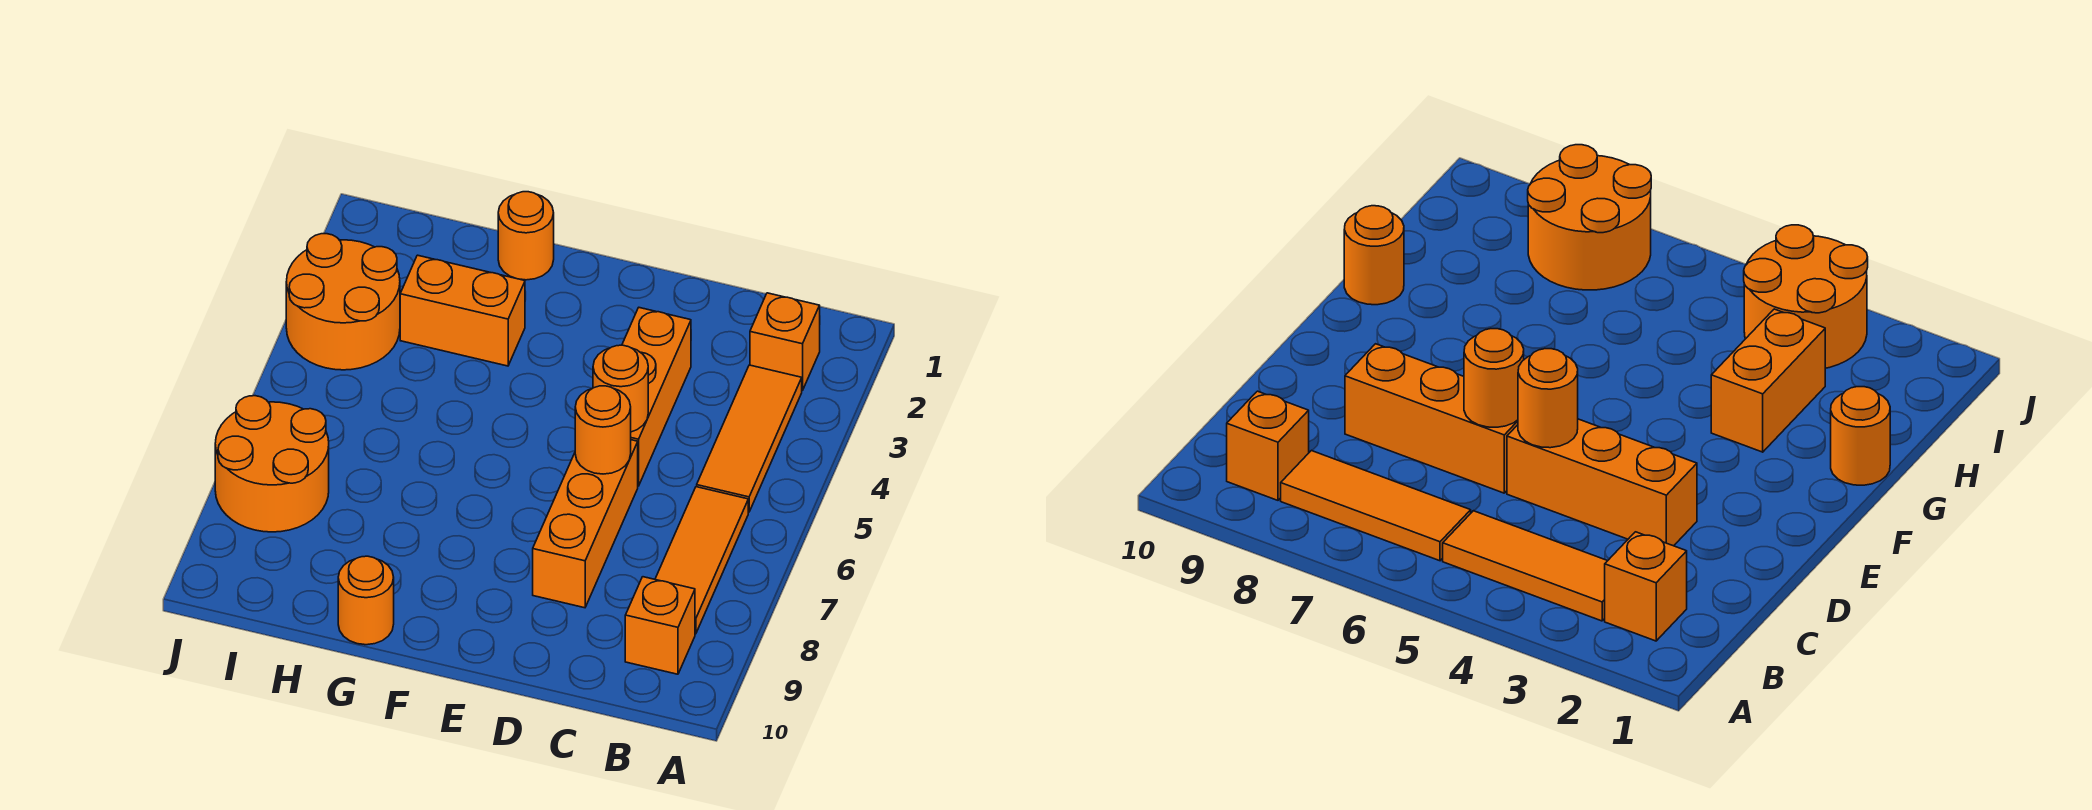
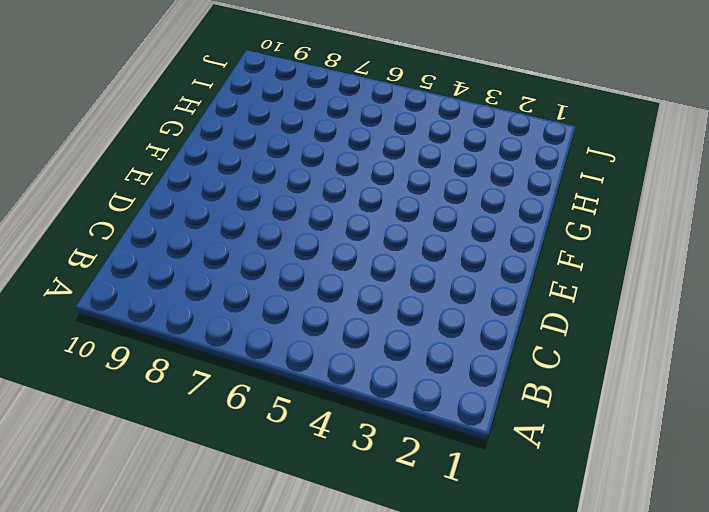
none -> orange 1x1 brick [750,293,820,391]
none -> orange 1x3 tile [697,365,802,512]
none -> orange 1x3 tile [655,487,748,634]

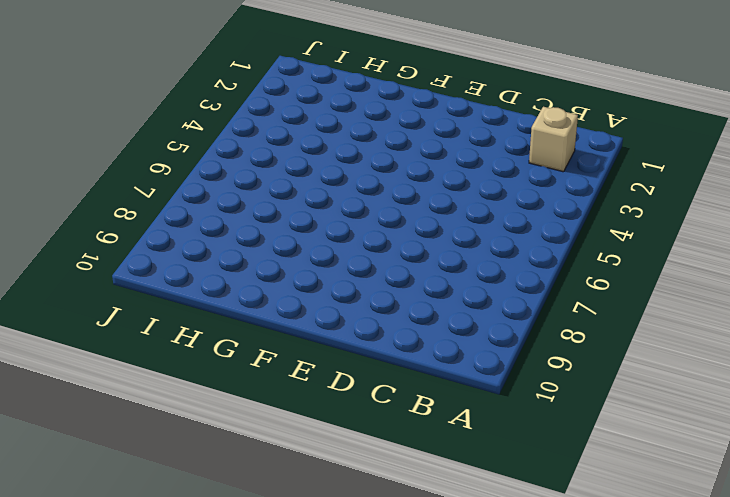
tan 1x1 brick [529,107,578,172] -> orange 1x1 brick [750,293,820,391]
none -> orange 1x3 tile [697,365,802,512]
none -> orange 1x3 tile [655,487,748,634]
none -> orange 1x1 brick [625,577,695,674]

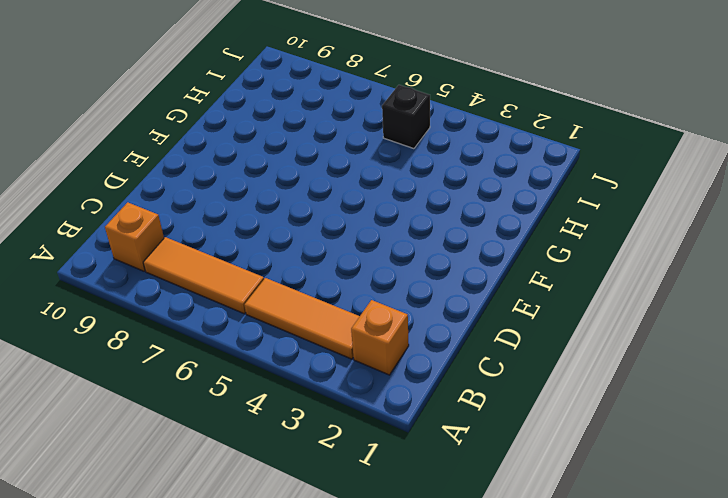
black 1x1 brick [382,85,430,149] -> none
none -> orange 1x3 brick [622,308,691,486]
none -> orange 1x3 brick [533,440,638,608]
none -> orange 1x1 round brick [498,192,554,280]

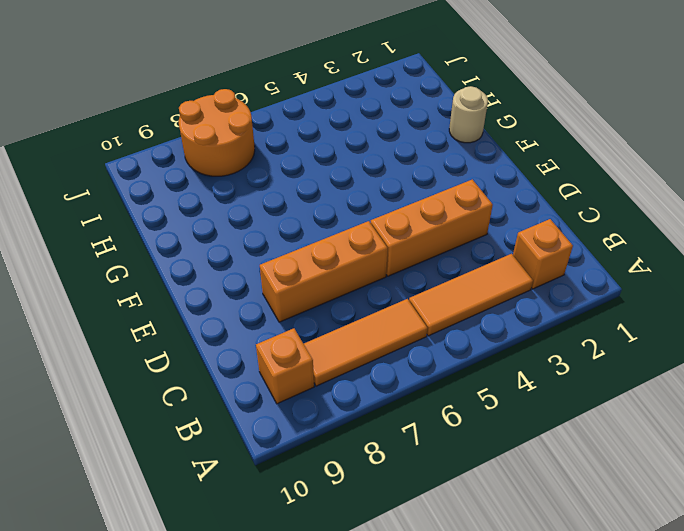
tan 1x1 round brick [449,86,488,143] -> orange 1x1 round brick [498,192,554,280]
none -> orange 1x2 brick [400,255,525,366]
none -> orange 1x1 round brick [338,556,394,645]
none -> orange 2x2 round brick [286,234,400,370]

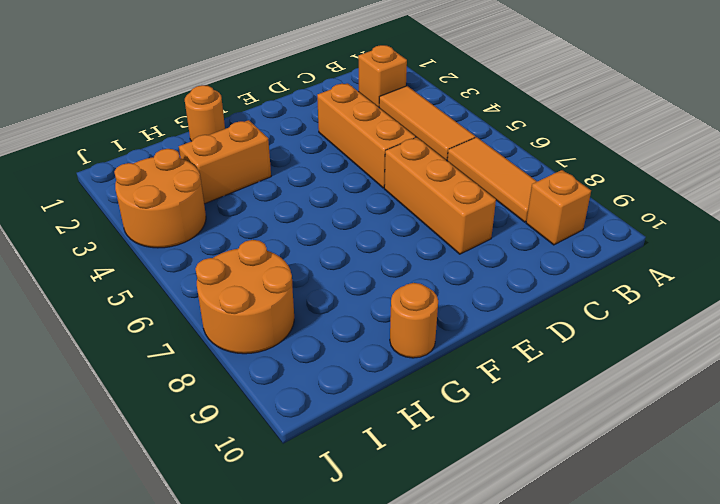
none -> orange 1x1 round brick [593,345,648,432]
none -> orange 1x1 round brick [575,386,631,474]

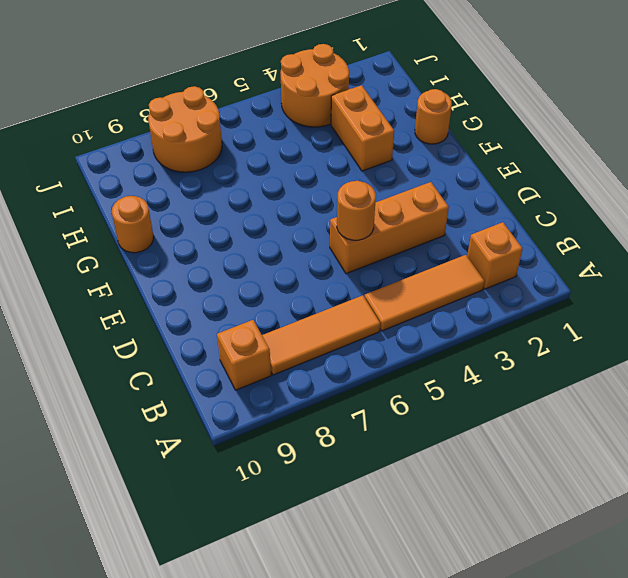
none -> orange 1x3 brick [533,440,638,608]
none -> orange 1x1 round brick [575,386,631,474]

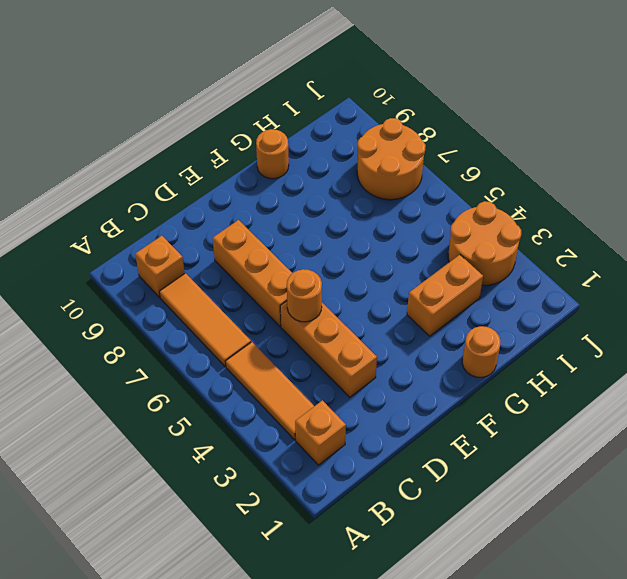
none -> orange 1x1 round brick [575,386,631,474]

